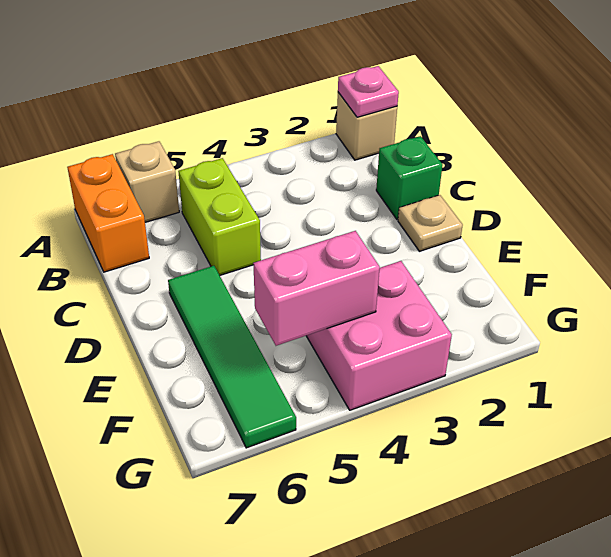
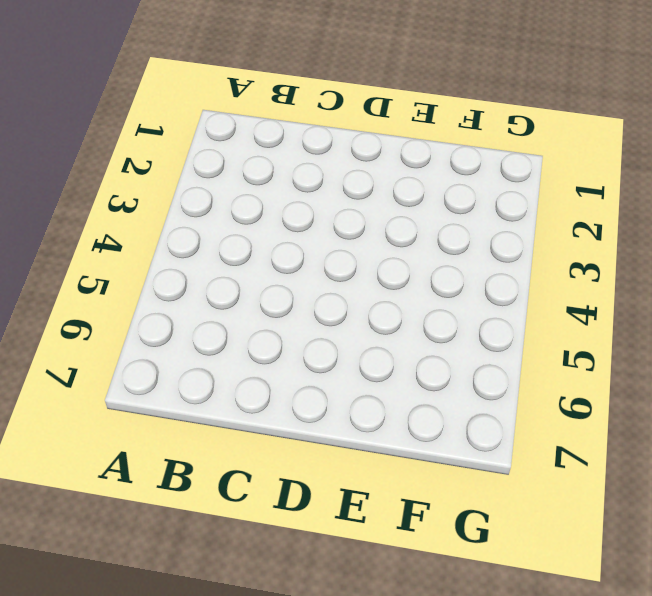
none -> tan 1x1 brick [336,92,397,160]
none -> tan 1x1 brick [115,141,179,222]

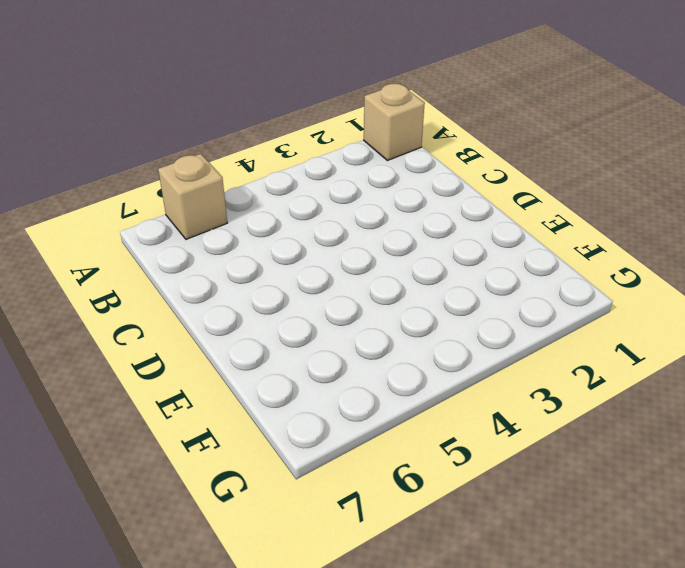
none -> orange 1x2 brick [67,154,149,272]
none -> lime 1x2 brick [178,158,261,275]

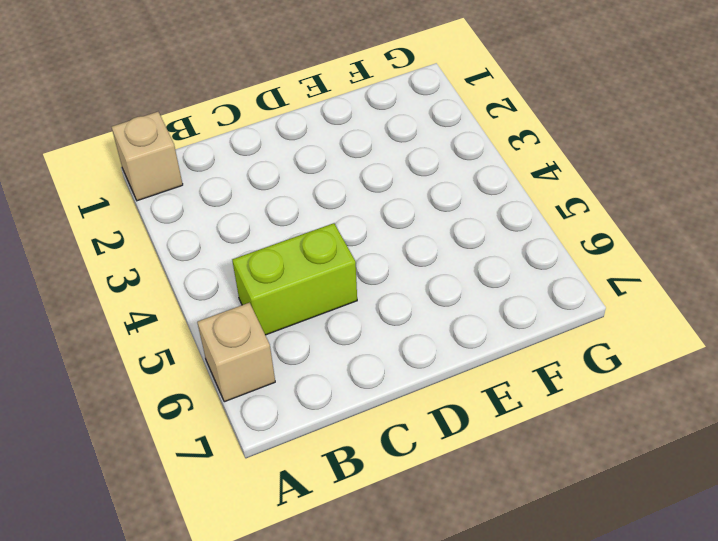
none -> orange 1x2 brick [67,154,149,272]
none -> green 1x1 brick [376,136,443,219]

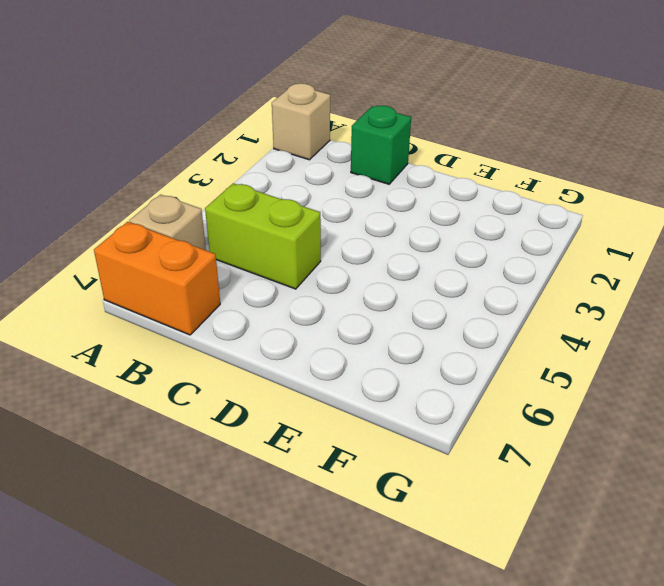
none -> tan 1x1 plate [398,195,463,251]
none -> green 1x4 tile [168,266,296,448]

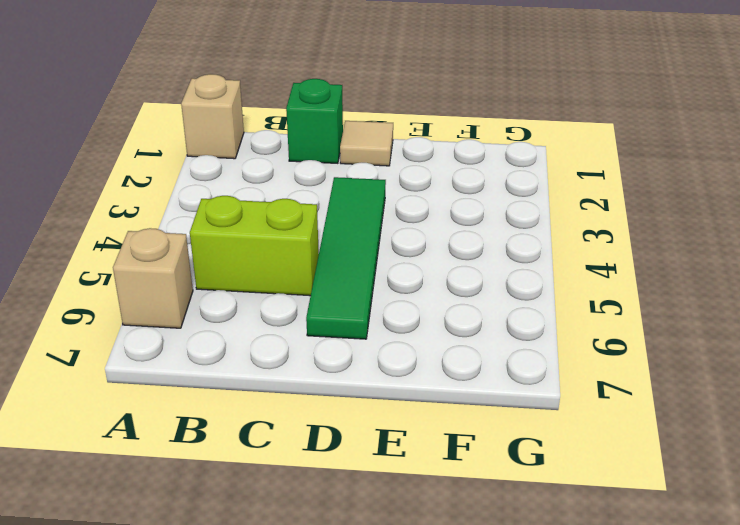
tan 1x1 tile [340,121,393,166] -> tan 1x1 plate [398,195,463,251]
green 1x4 tile [306,177,386,339] -> green 1x4 tile turned to [168,266,296,448]
none -> orange 1x2 brick [67,154,149,272]
none -> pink 2x2 brick [306,261,452,410]

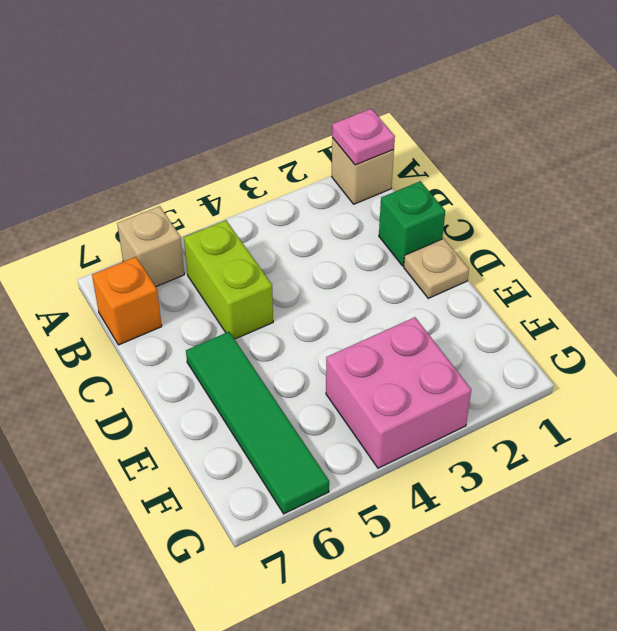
orange 1x1 brick [92,257,162,345] -> orange 1x2 brick [67,154,149,272]
none -> pink 1x2 brick [253,231,380,346]

